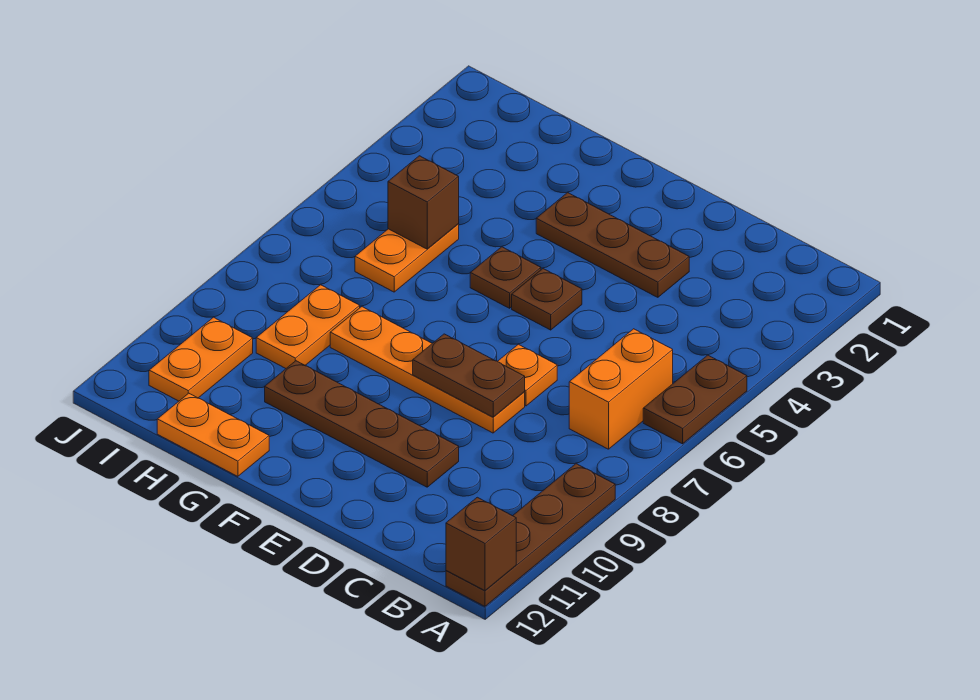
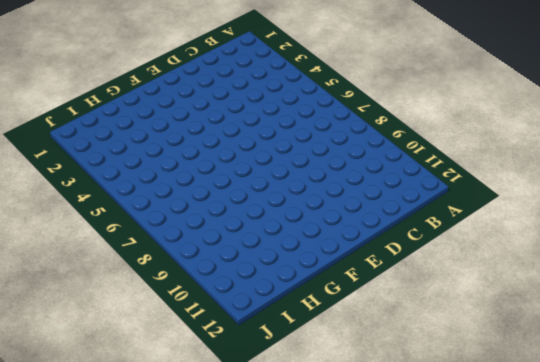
none -> brown 1x2 plate [643,355,747,444]
none -> brown 1x4 plate [446,464,615,606]
none -> orange 1x2 brick [569,329,673,449]

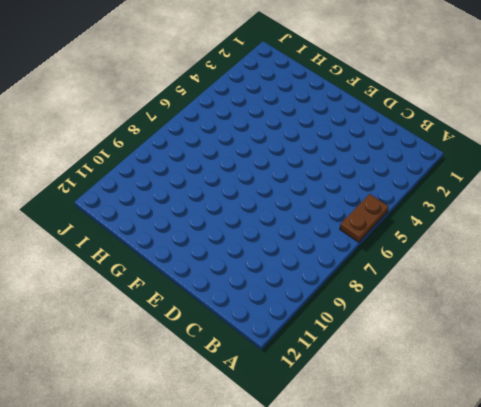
none -> brown 1x4 plate [446,464,615,606]
none -> orange 1x2 brick [569,329,673,449]
none -> brown 1x3 plate [536,193,689,297]

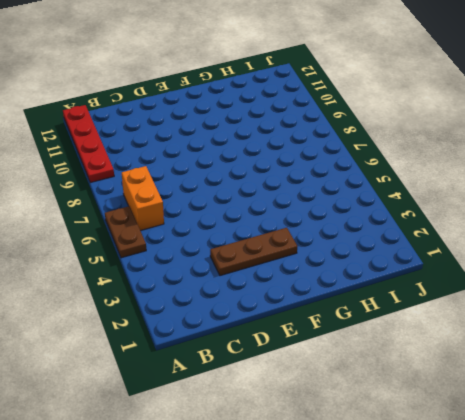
red 1x4 plate [63,105,114,183] -> brown 1x4 plate [446,464,615,606]
none -> orange 1x1 plate [498,344,557,406]
none -> orange 1x4 plate [330,307,525,433]
none -> brown 1x4 plate [265,361,459,487]

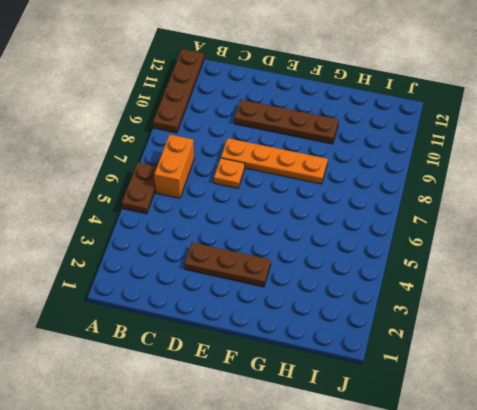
none -> brown 1x1 plate [512,269,582,330]
none -> brown 1x1 plate [470,247,541,308]
none -> orange 1x2 plate [157,393,269,476]

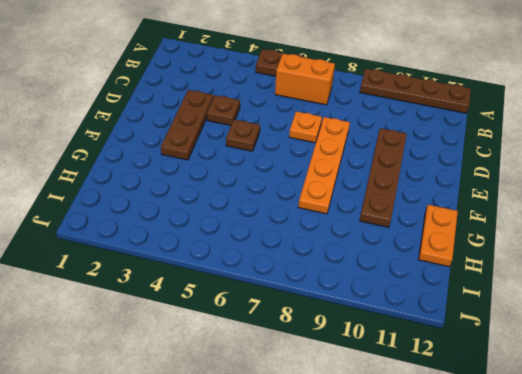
brown 1x1 plate [207,95,240,125] -> brown 1x1 plate moved to [470,247,541,308]
none -> orange 1x2 plate [355,224,459,292]
none -> orange 1x2 plate [256,285,360,368]
none -> orange 1x2 plate [149,317,253,401]

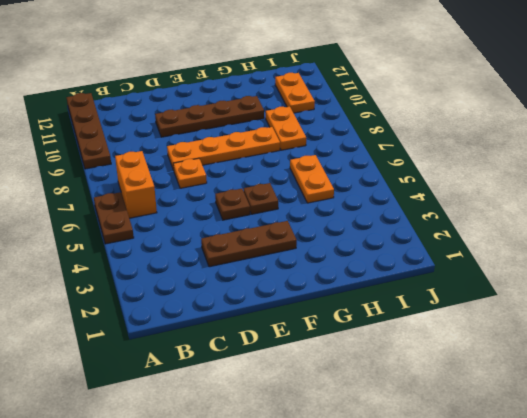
none -> orange 1x2 plate [157,393,269,476]
none -> brown 1x1 brick [446,497,516,591]
none -> brown 1x2 plate [413,334,525,417]

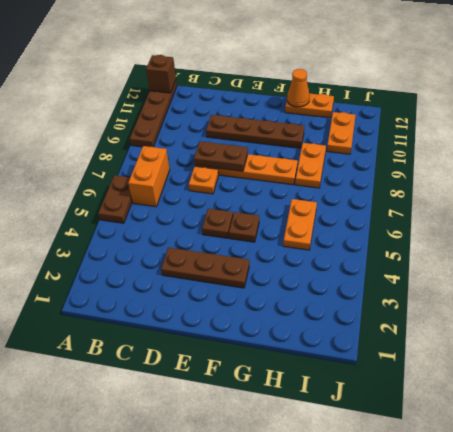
orange 1x1 cone [287,69,310,107] -> none
none -> brown 1x1 brick [388,156,459,249]

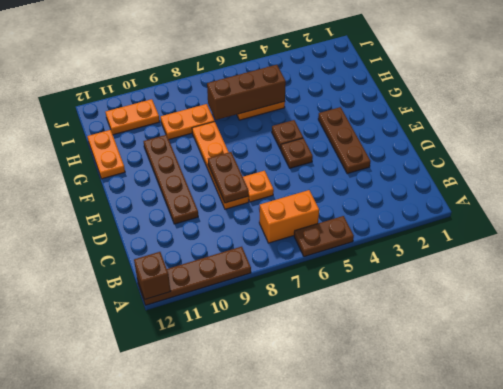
brown 1x3 brick [207,65,286,120] -> brown 1x1 brick [388,156,459,249]

